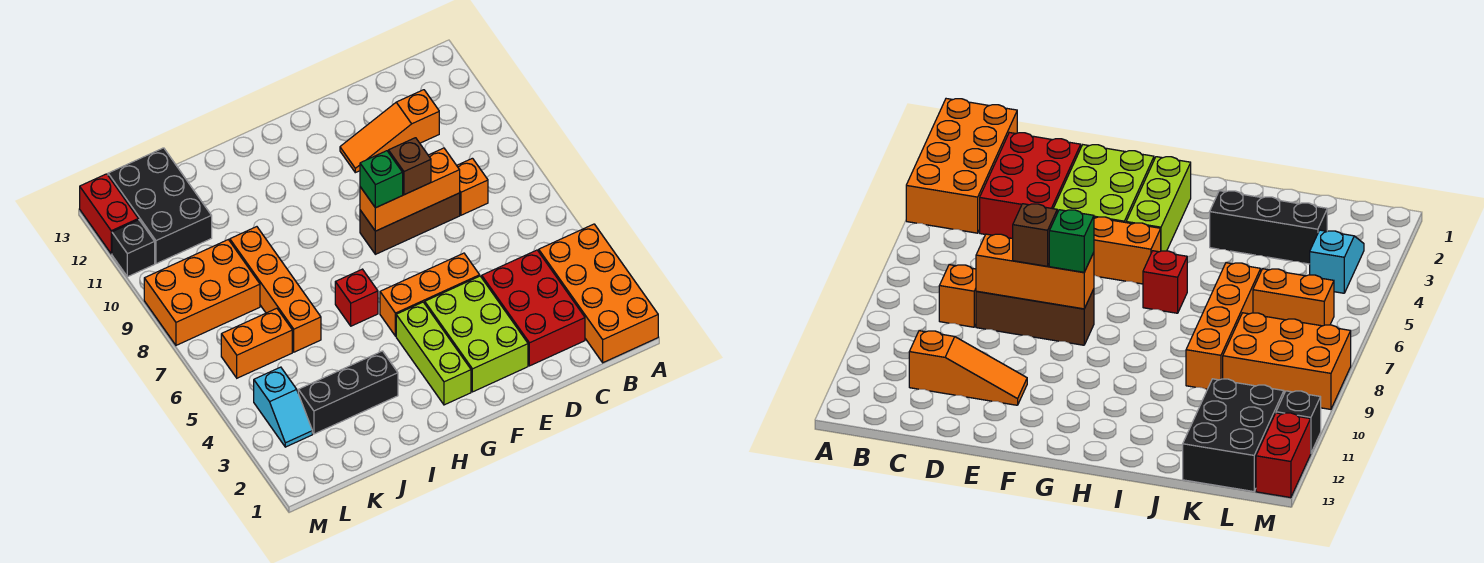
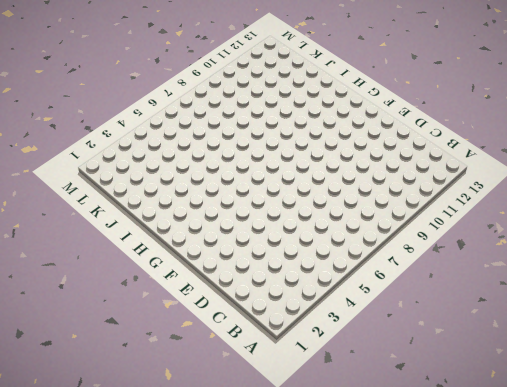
none -> orange 2x4 brick [539,224,658,363]
none -> red 2x3 brick [482,250,585,366]
none -> orange 1x1 brick [457,158,488,215]

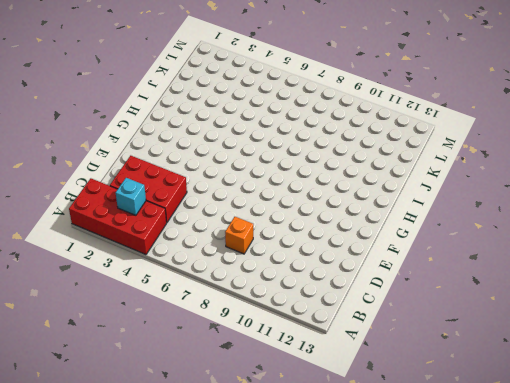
red 2x4 brick [69,178,167,254] -> orange 2x4 brick [539,224,658,363]
cyan 1x1 brick [116,178,146,215] -> none
none -> orange 1x3 slope [340,90,439,173]
none -> brown 1x3 brick [360,193,460,254]
none -> lime 2x3 brick [425,276,528,392]

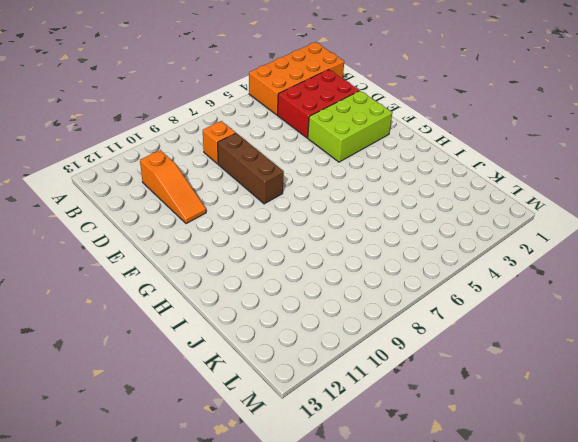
none -> orange 1x3 brick [380,253,480,336]
none -> lime 1x3 brick [396,302,471,405]
none -> red 1x1 brick [335,269,378,326]

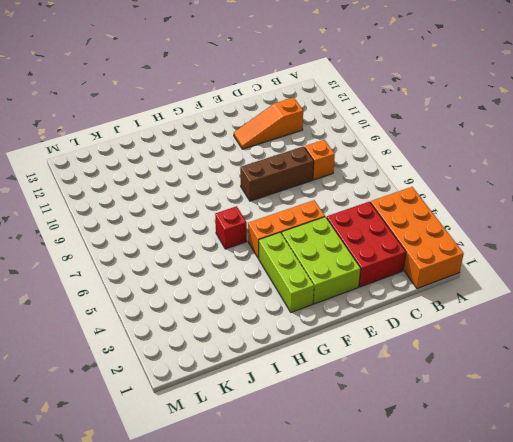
none -> black 1x3 brick [298,351,398,434]
none -> orange 1x4 brick [230,227,321,352]
none -> orange 1x2 brick [221,308,292,378]

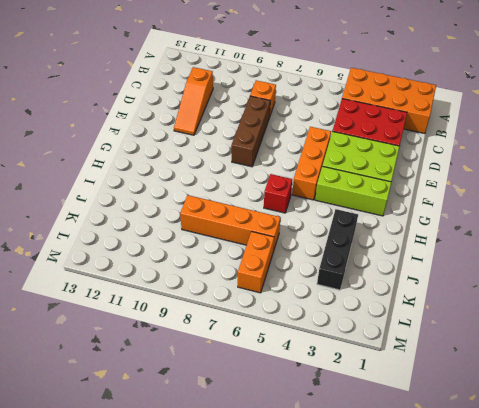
none -> orange 2x3 brick [144,240,260,345]
none -> black 2x3 brick [108,148,212,264]
none -> cyan 1x2 slope [254,367,312,447]

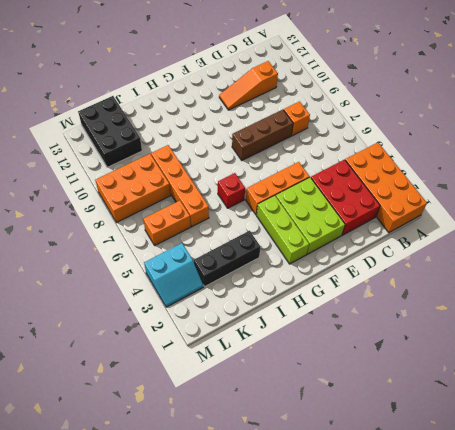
cyan 2x2 slope [144,243,204,307] -> cyan 1x2 slope [254,367,312,447]
none -> black 1x1 brick [112,220,155,277]
none -> red 1x2 brick [80,174,138,254]
none -> orange 1x3 brick [360,148,460,231]

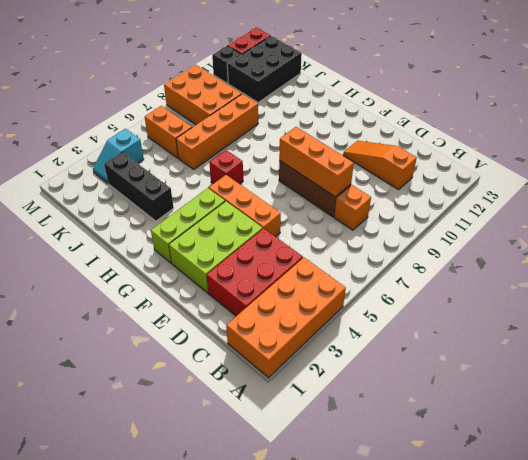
none -> brown 1x1 brick [388,138,431,195]
none -> green 1x1 brick [360,151,403,208]

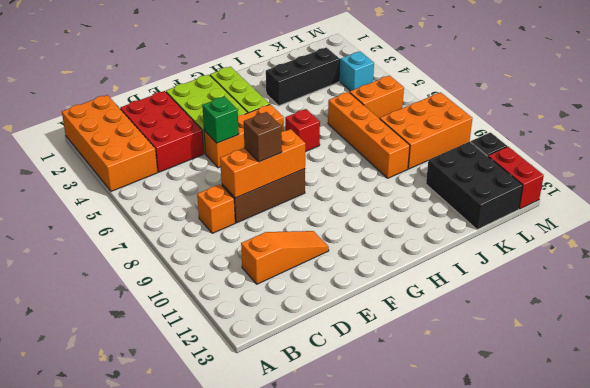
green 1x1 brick [202,96,239,143] -> green 1x1 brick moved to [360,151,403,208]

